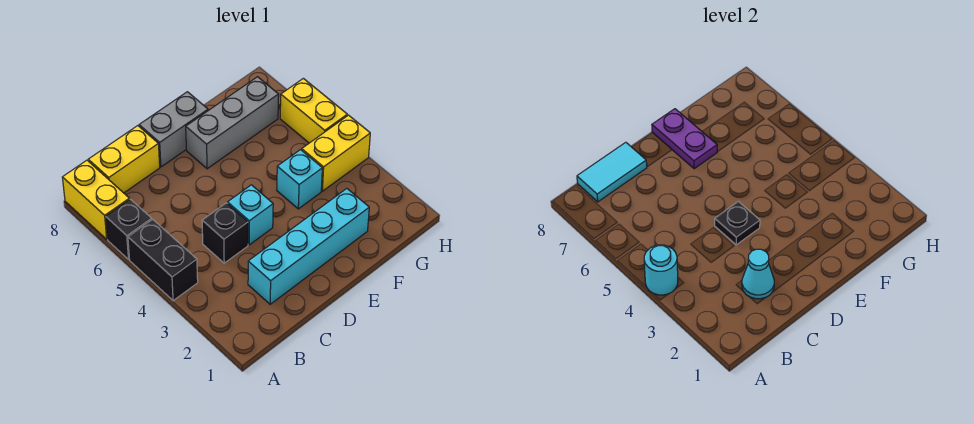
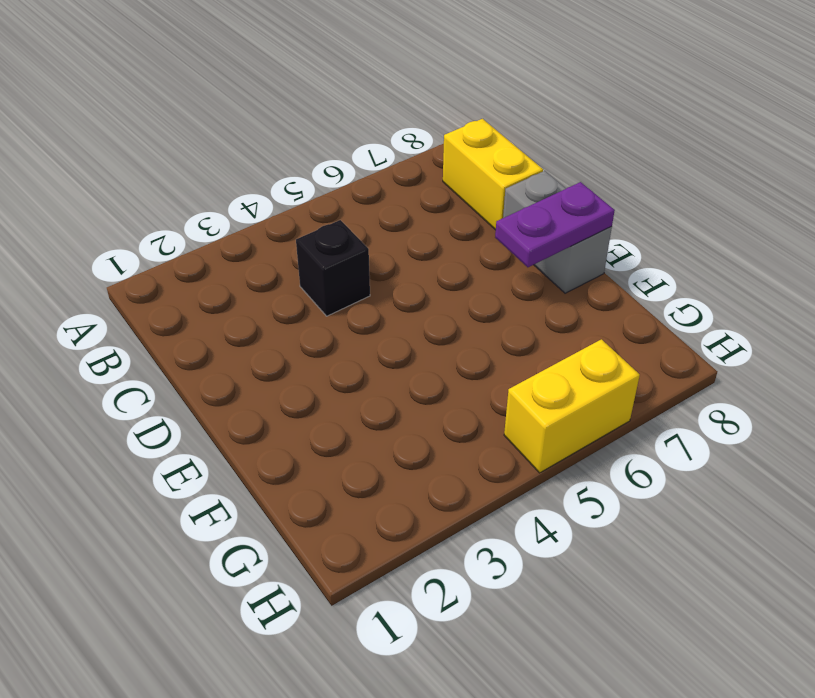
none -> black 1x2 brick [128,219,198,301]
none -> black 1x1 brick [106,199,152,259]
none -> yellow 1x2 brick [62,160,129,239]

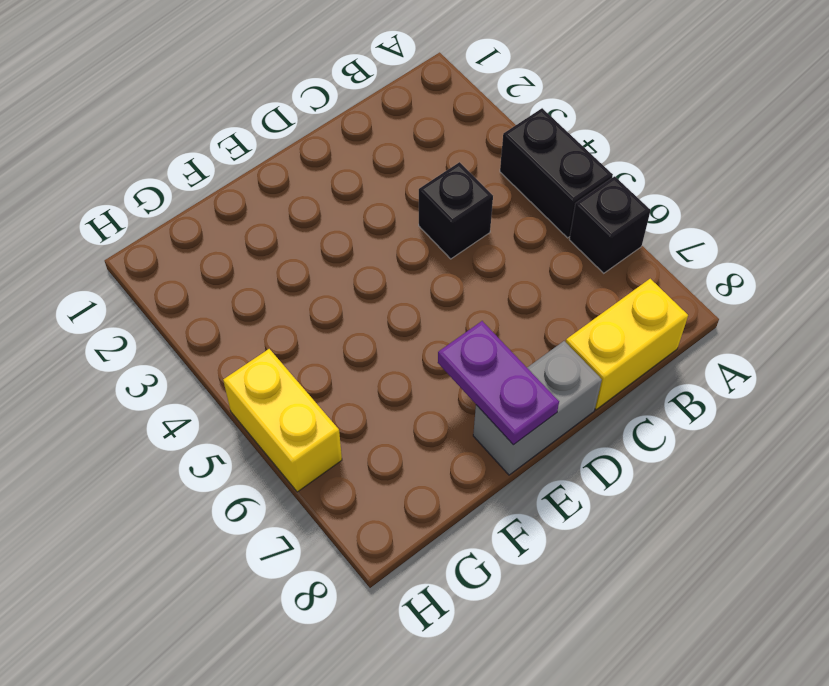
none -> yellow 1x2 brick [62,160,129,239]
none -> cyan 1x4 brick [248,189,369,304]
none -> cyan 1x1 brick [228,185,273,245]

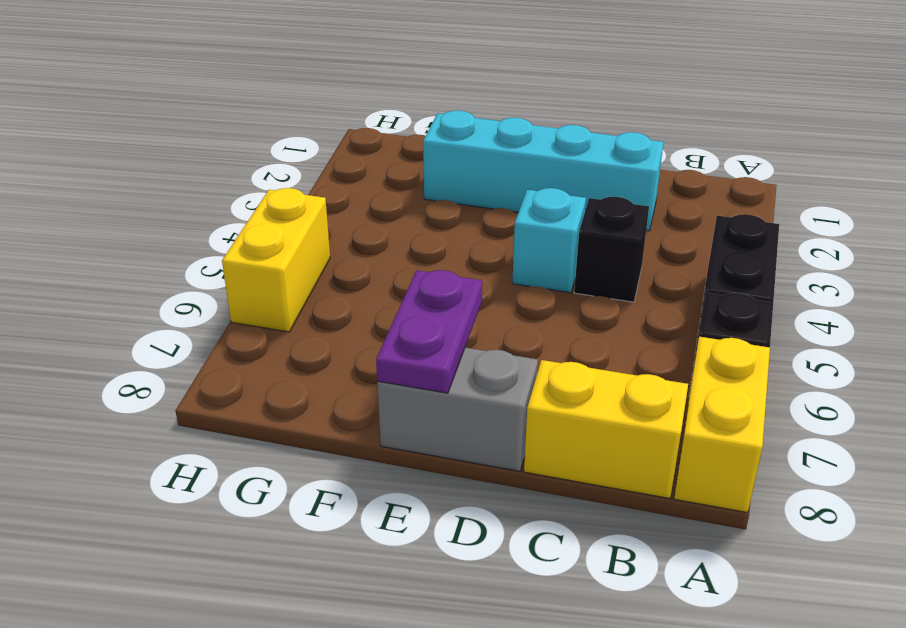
none -> grey 1x3 brick [186,77,279,169]
none -> cyan 1x1 brick [277,150,322,209]
none -> yellow 1x2 brick [302,115,370,191]

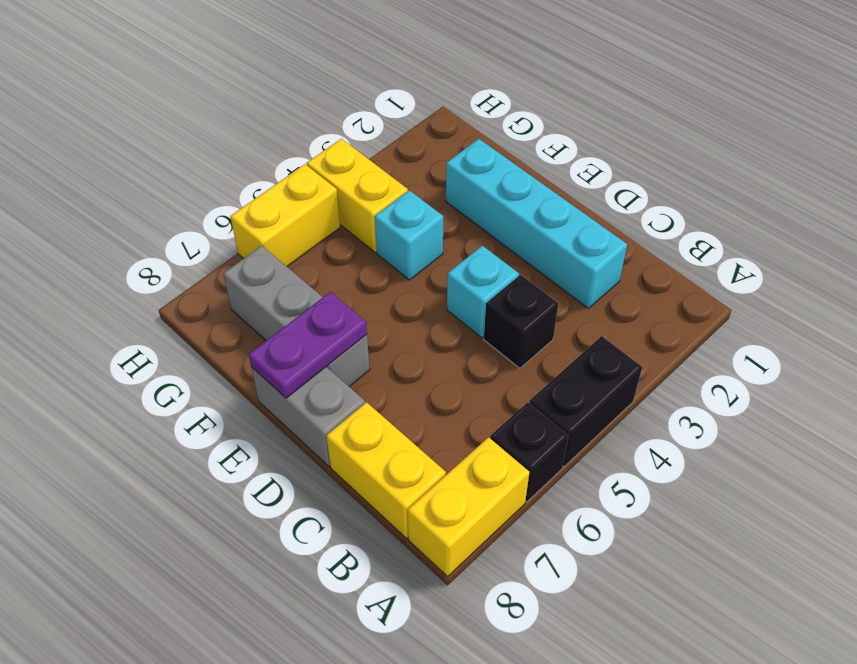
none -> cyan 1x1 round brick [644,245,678,295]
none -> cyan 1x2 tile [577,142,647,202]
none -> cyan 1x1 cone [742,249,774,299]

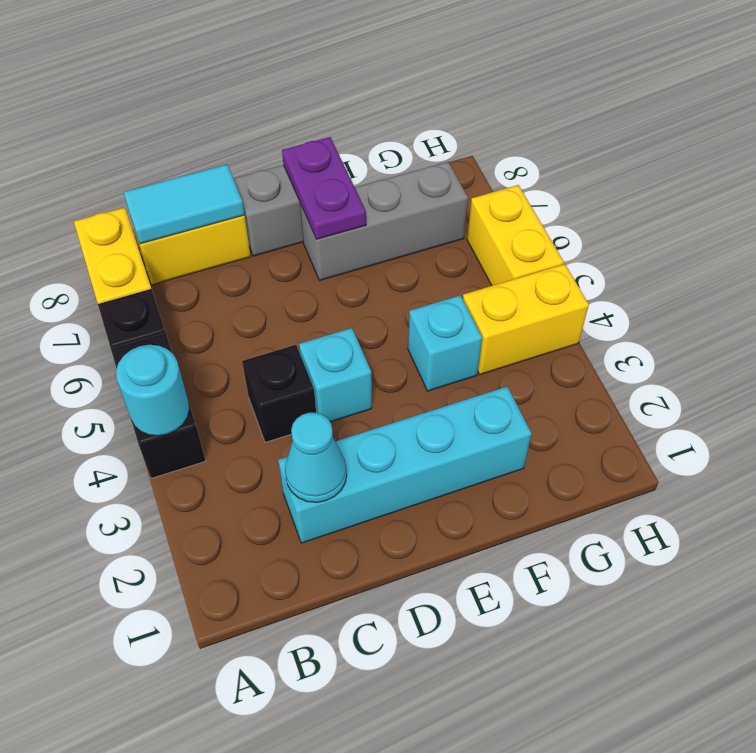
none -> black 1x1 plate [715,201,760,245]

